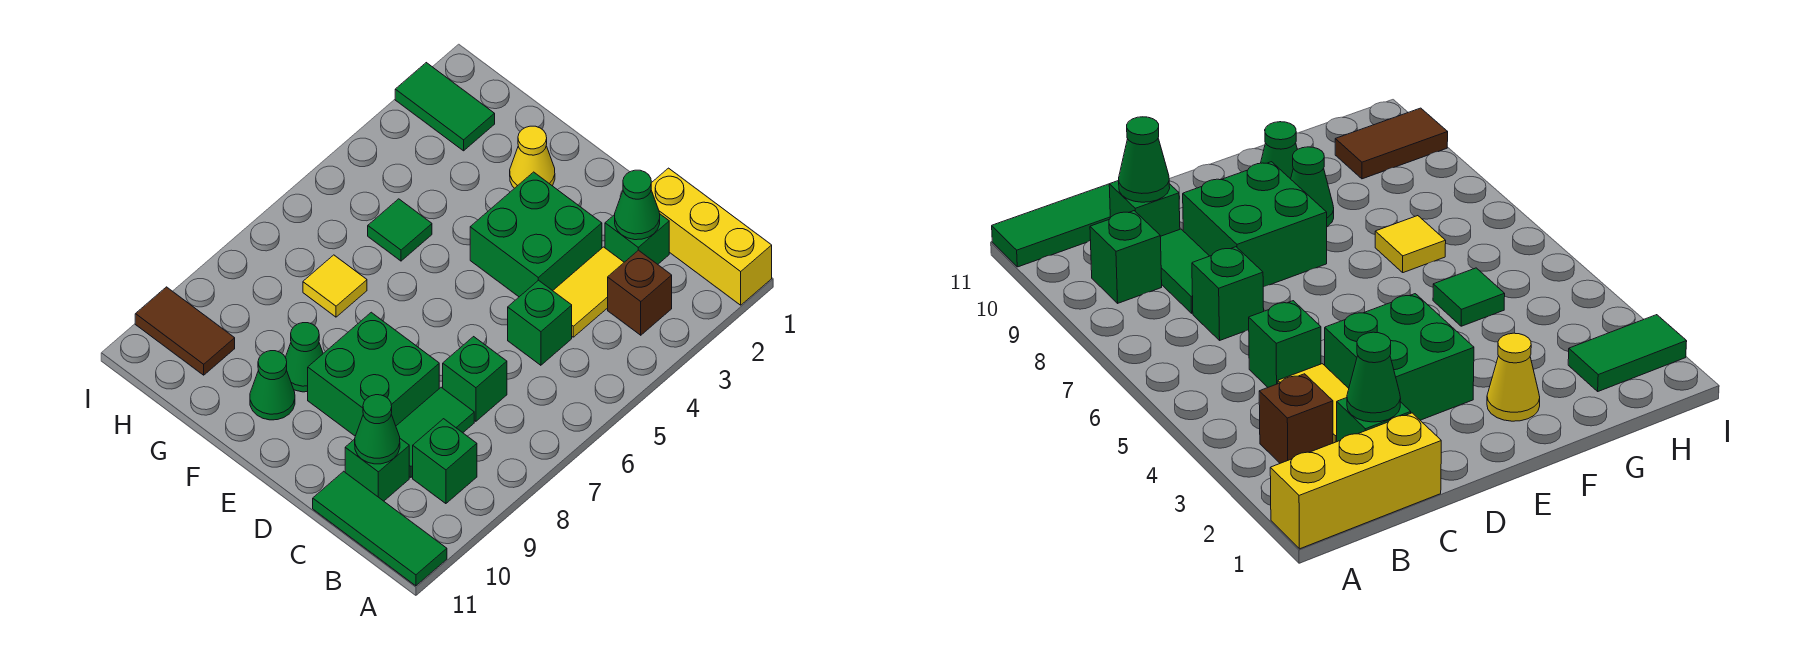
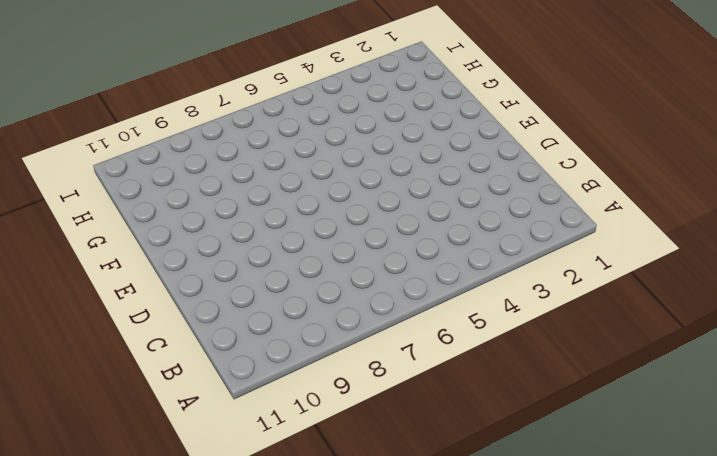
none -> yellow 1x3 brick [651,168,772,305]
none -> green 1x3 tile [313,471,447,586]
none -> brown 1x1 brick [608,250,672,335]

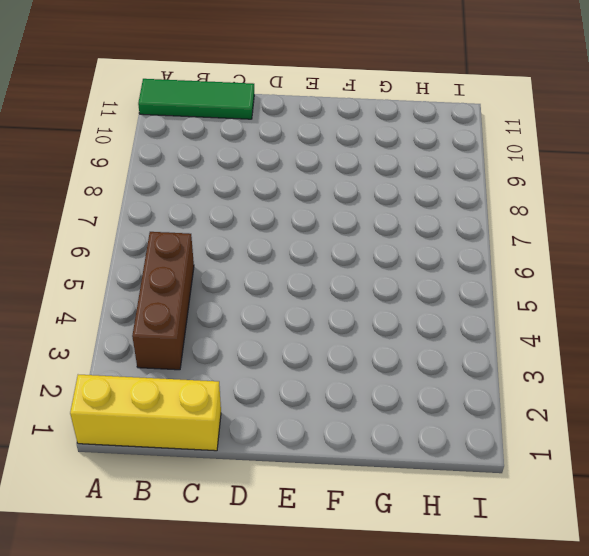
brown 1x3 brick [132,232,194,370] -> brown 1x1 brick [608,250,672,335]
none -> green 1x1 brick [413,419,477,504]
none -> green 1x1 brick [605,214,669,264]
none -> yellow 1x2 tile [553,247,624,337]

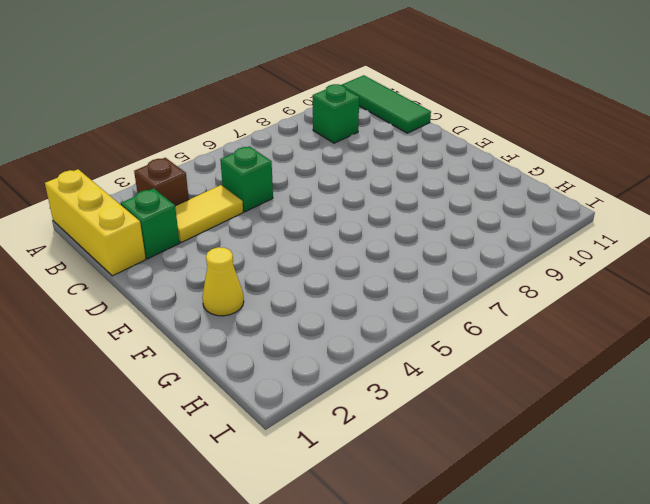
none -> green 1x1 brick [443,337,507,421]
none -> green 1x2 tile [396,387,474,477]
none -> green 1x1 brick [345,439,409,501]

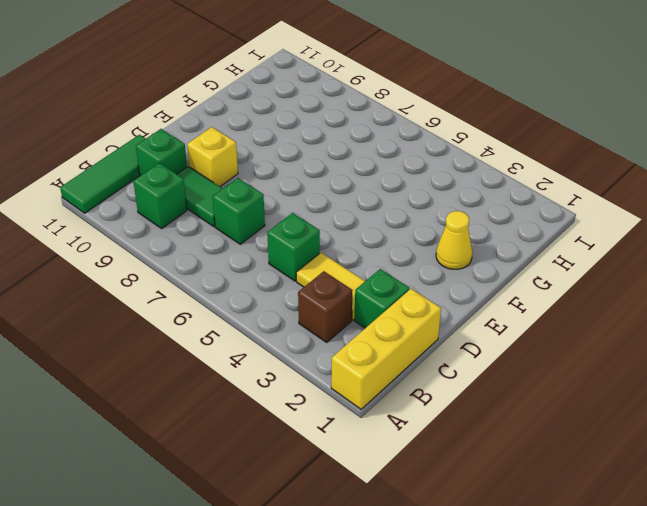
yellow 1x1 brick [187,127,238,186] -> green 2x2 brick [308,312,439,436]
none -> green 2x2 brick [470,172,602,297]
none -> green 1x1 cone [285,323,323,392]
none -> green 1x1 cone [250,351,295,420]

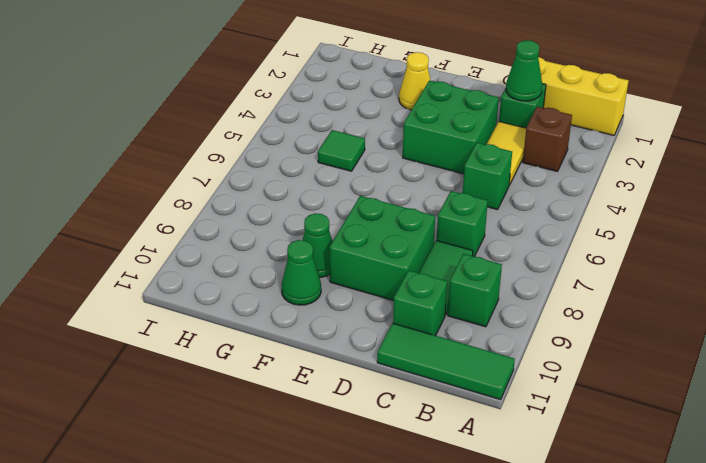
none -> yellow 1x1 tile [303,255,367,317]
none -> green 1x2 tile [395,63,495,151]
none -> brown 1x2 tile [135,287,235,375]

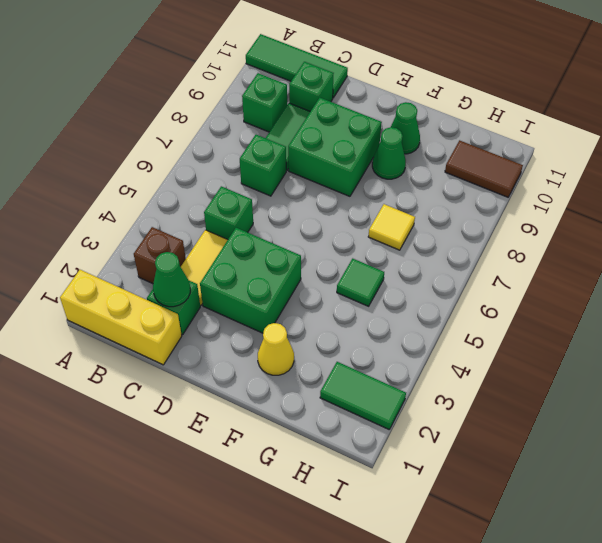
none -> green 1x1 cone [355,395,400,464]

